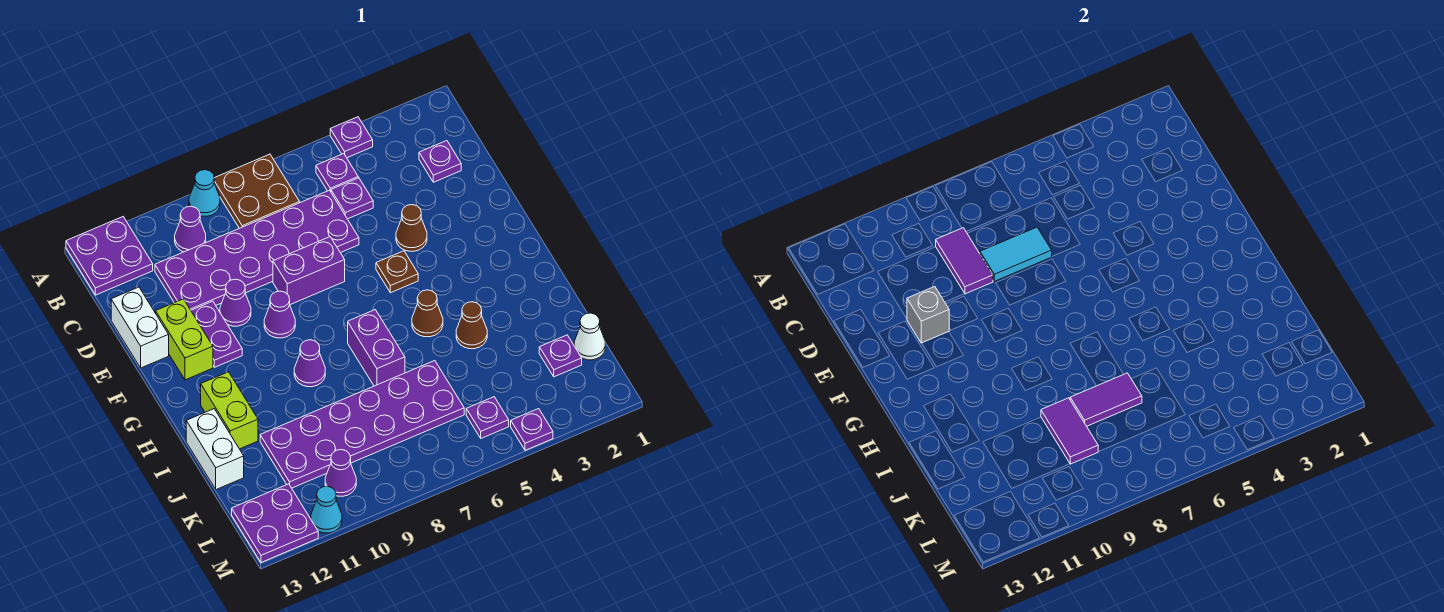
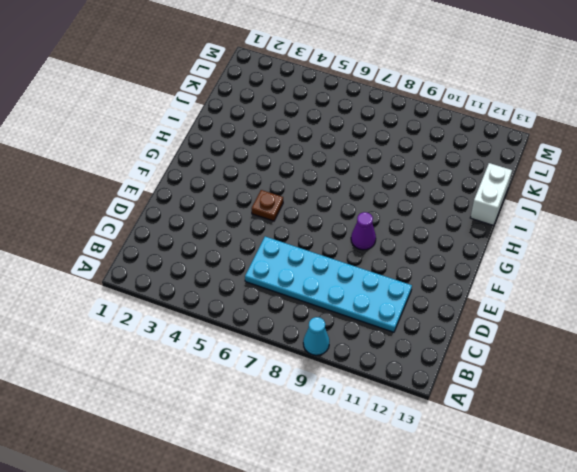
cyan 2x6 plate [245,237,412,332] -> purple 2x6 plate [155,190,359,310]
none -> purple 1x1 plate [330,117,373,158]
none -> brown 2x2 plate [214,154,300,228]
none -> purple 2x2 plate [66,217,153,295]
none -> purple 1x1 plate [316,154,358,192]

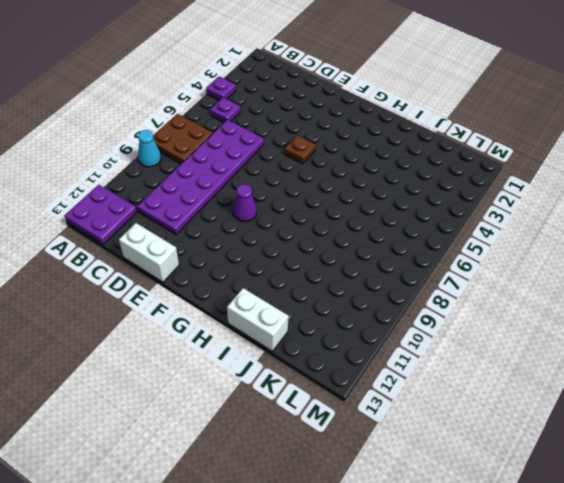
none -> purple 1x1 cone [175,206,206,252]
none -> purple 1x1 plate [419,141,461,182]
none -> purple 1x1 plate [331,178,373,219]
none -> brown 1x1 cone [396,205,427,251]

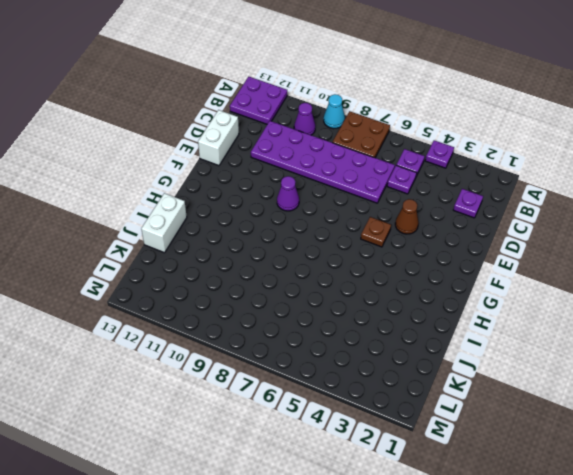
none -> purple 1x2 brick [273,237,345,305]
none -> purple 1x1 cone [220,279,251,326]
none -> purple 1x2 plate [191,301,242,367]
none -> lime 1x2 brick [156,299,213,380]

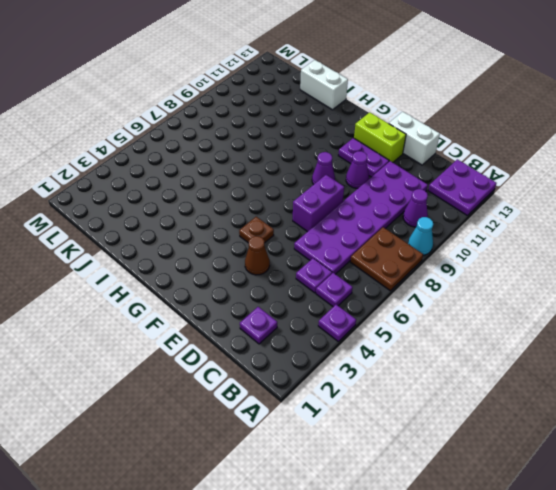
none -> brown 1x1 cone [412,290,443,337]
none -> purple 1x2 brick [348,310,405,386]
none -> purple 1x1 cone [294,340,325,387]
none -> lime 1x2 brick [201,372,258,449]

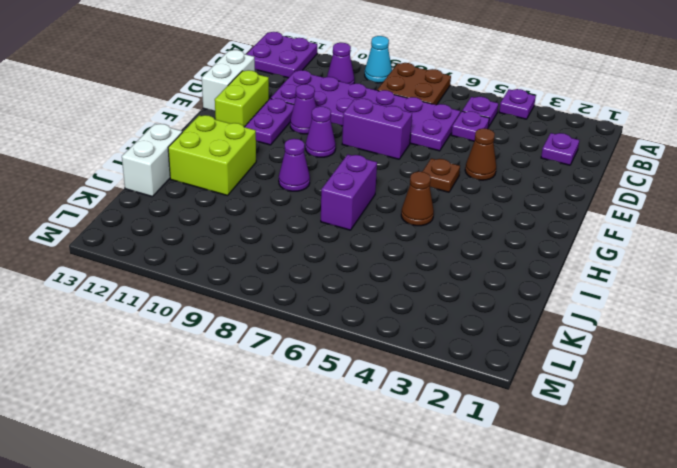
lime 2x2 brick [168,115,256,196] -> lime 1x2 brick [201,372,258,449]
none -> brown 1x1 cone [456,302,487,349]
none -> purple 2x6 plate [260,361,464,488]
none -> white 1x1 cone [574,313,605,360]
none -> purple 1x1 plate [539,335,582,377]

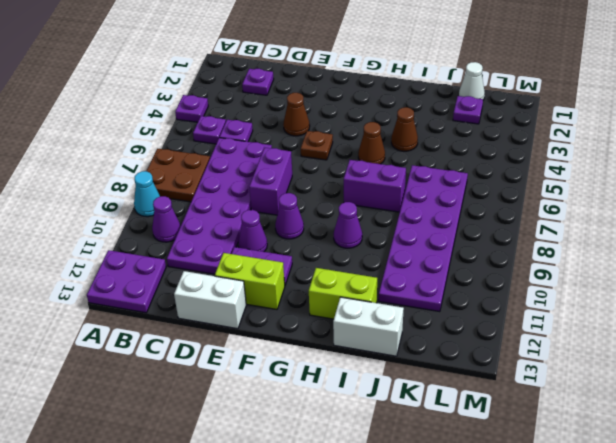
none -> purple 1x1 plate [466,397,509,438]
none -> purple 1x1 cone [325,450,356,496]
none -> purple 2x2 plate [232,484,318,563]
none -> purple 1x1 plate [511,409,553,450]

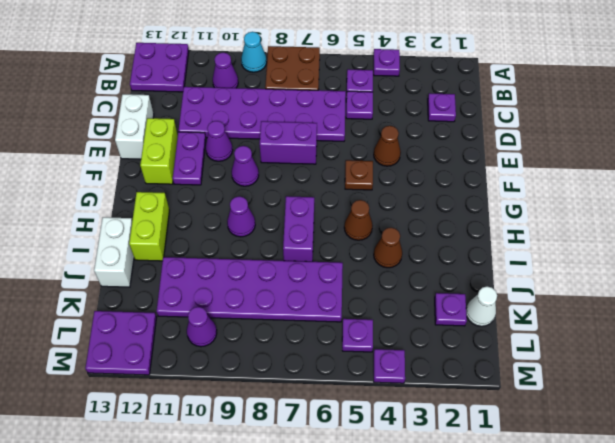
none -> cyan 1x1 cone [311,486,342,533]
none -> purple 1x2 tile [936,228,993,294]
none -> cyan 1x2 tile [980,227,1052,281]
none -> grey 1x1 brick [907,287,949,343]

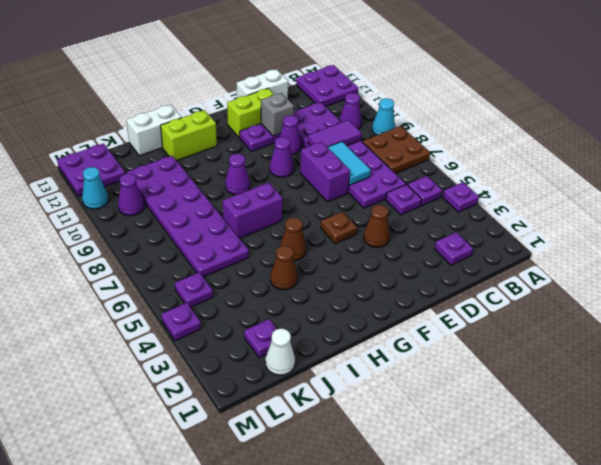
none -> purple 1x2 tile [1070,373,1142,426]
none -> purple 1x2 tile [1041,398,1098,464]

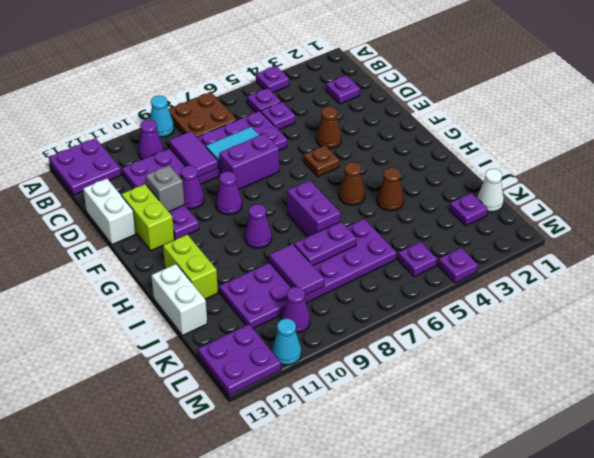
purple 1x2 plate [294,222,357,266] -> purple 1x2 tile [1070,373,1142,426]

